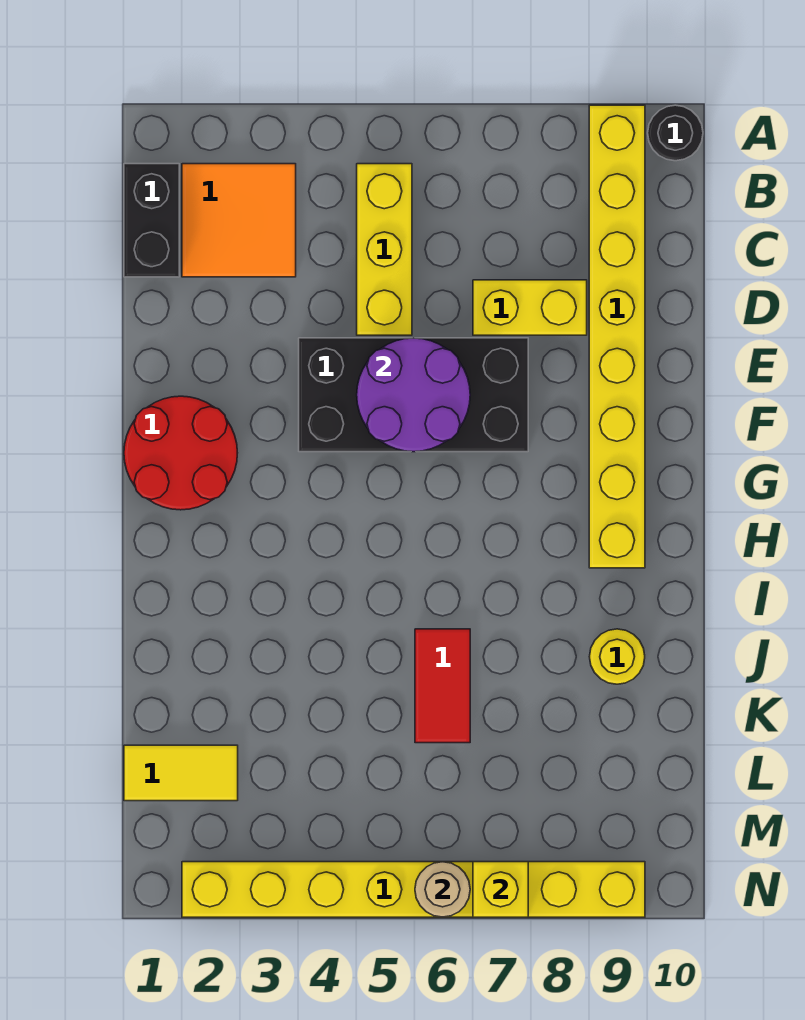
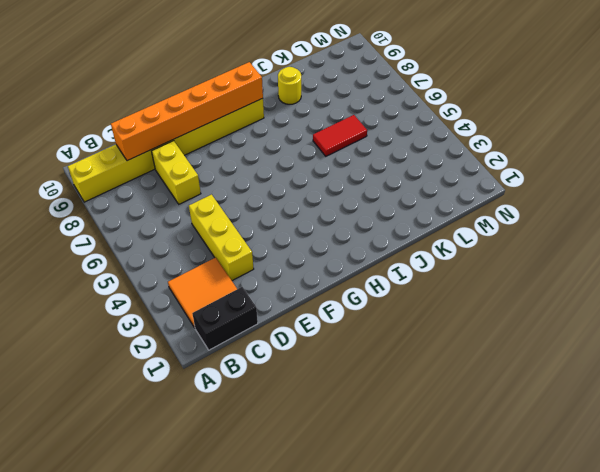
orange 1x6 brick [111,62,263,161] -> none
yellow 1x3 brick [189,194,254,281] -> yellow 1x3 brick turned to [357,164,412,335]
none -> black 1x1 round brick [648,105,703,161]
none -> black 2x4 brick [299,338,528,452]
none -> red 2x2 round brick [124,396,237,510]

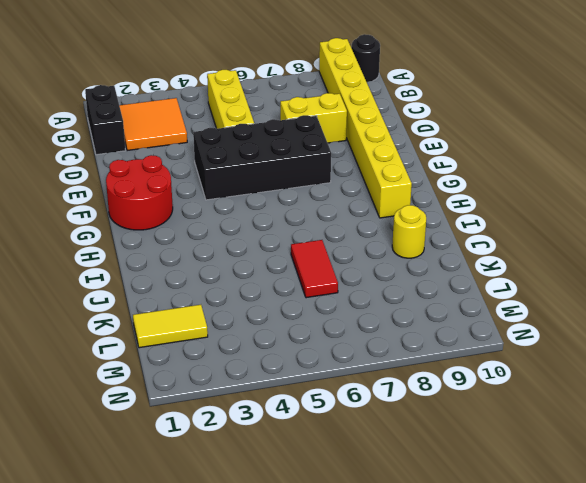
none -> yellow 1x8 brick [182,862,645,917]
none -> purple 2x2 round brick [357,338,470,452]
none -> tan 1x1 round brick [415,862,470,917]

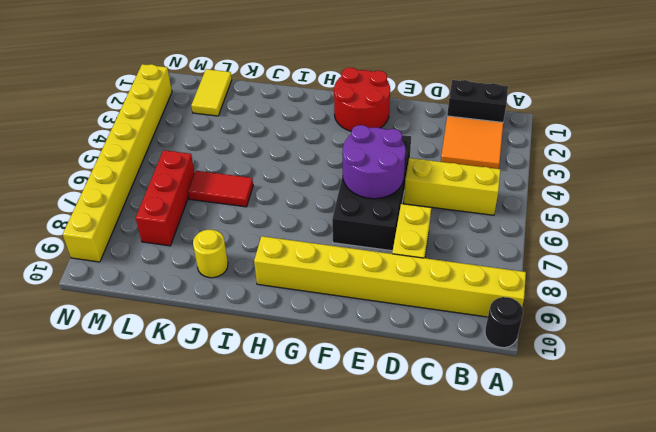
red 1x3 brick [136,150,195,246] -> none
none -> tan 1x1 round brick [415,862,470,917]
none -> yellow 1x1 brick [473,862,528,917]

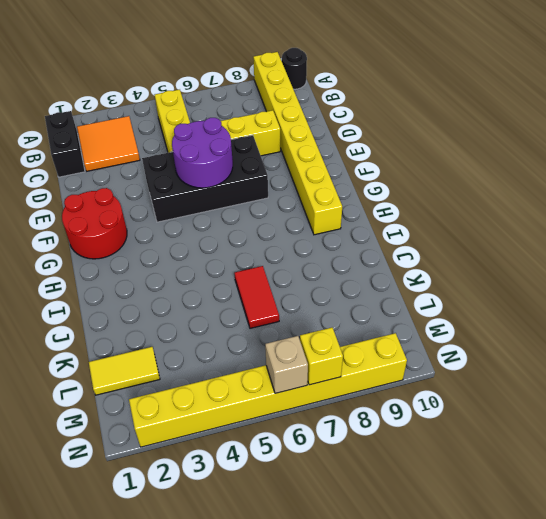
tan 1x1 brick [265,336,308,393] -> tan 1x1 round brick [415,862,470,917]
none -> yellow 1x1 round brick [589,629,645,684]

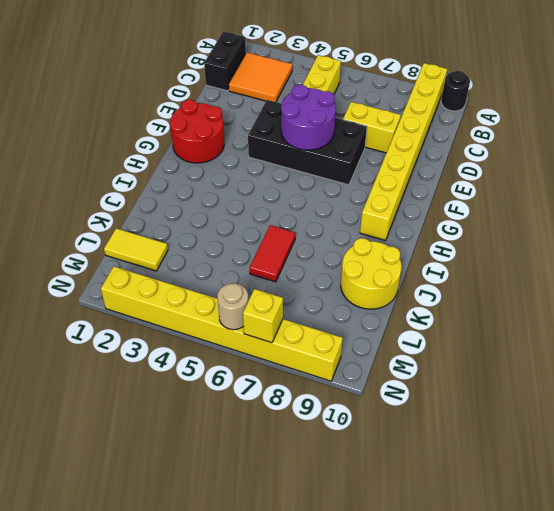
yellow 2x2 round brick [341,238,402,309] -> yellow 1x1 round brick [589,629,645,684]

